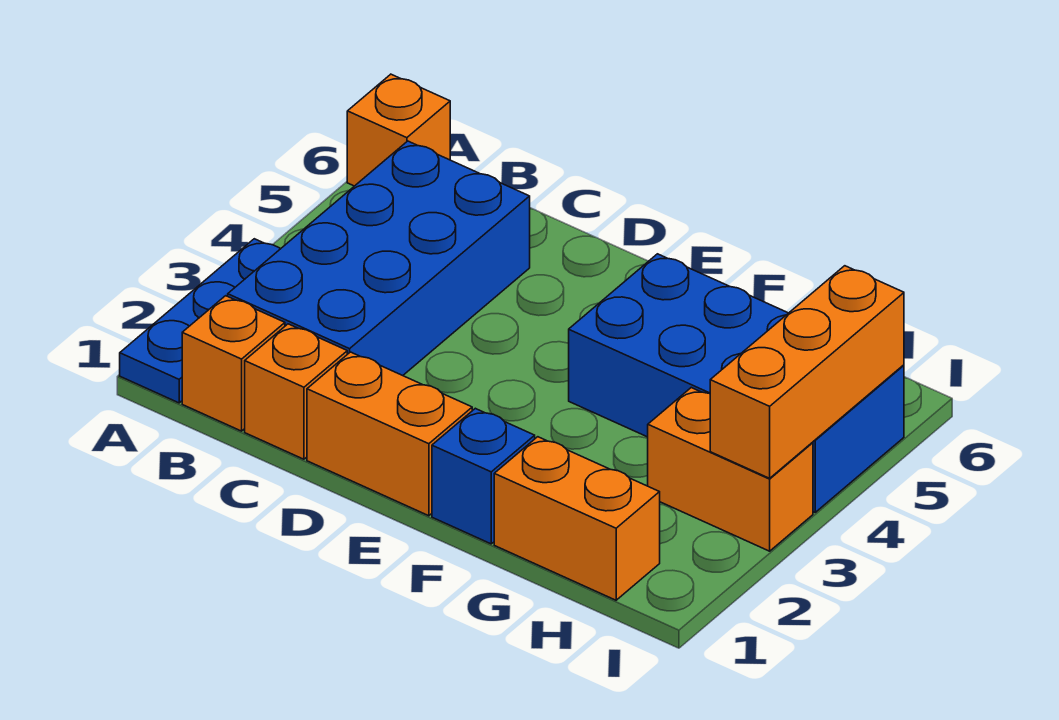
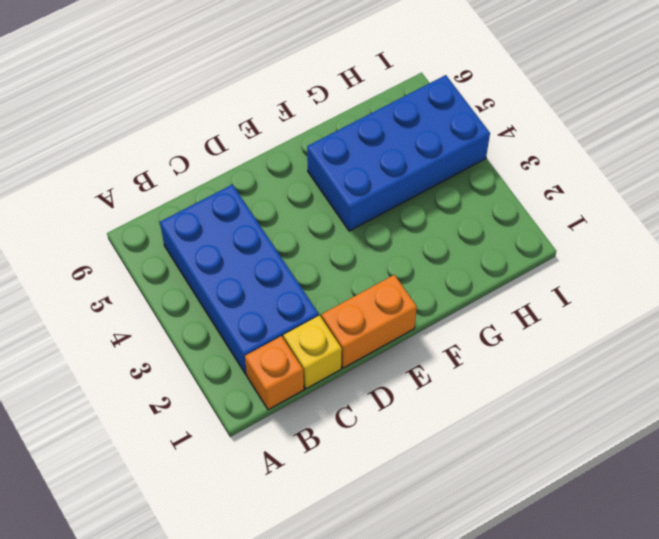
yellow 1x1 brick [283,315,342,389] -> orange 1x1 brick [245,324,347,459]
none -> blue 1x3 plate [120,239,280,403]
none -> orange 1x1 brick [347,74,450,186]

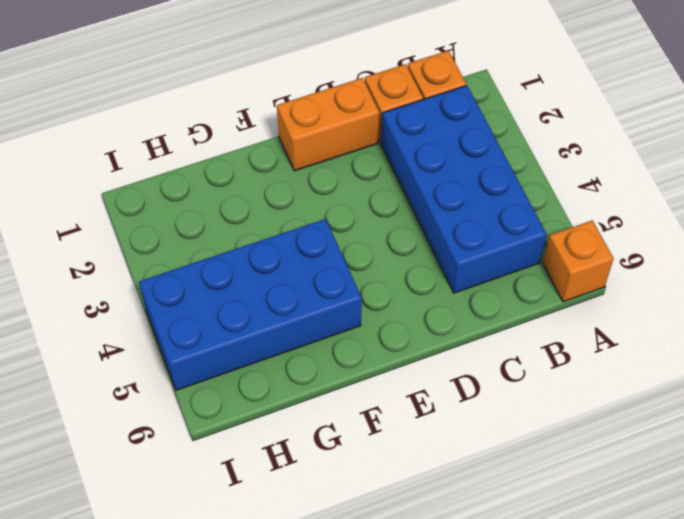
none -> blue 1x3 plate [120,239,280,403]
none -> blue 1x1 brick [432,408,535,544]

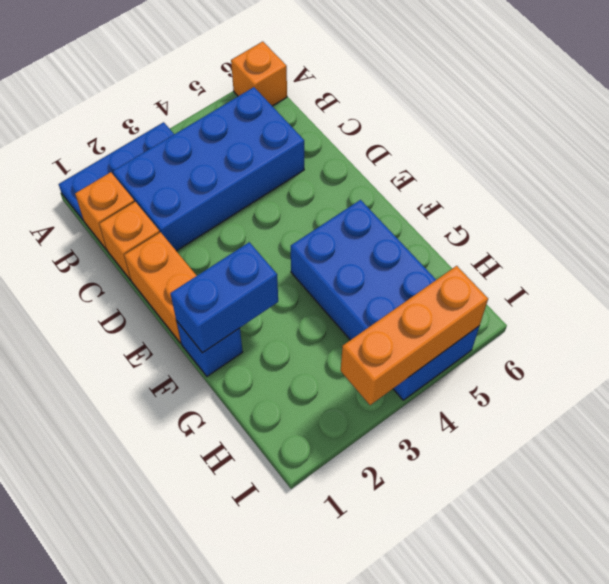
blue 1x2 brick [170,242,278,353] -> none
none -> orange 1x2 brick [494,437,660,600]
none -> orange 1x2 brick [648,388,813,551]

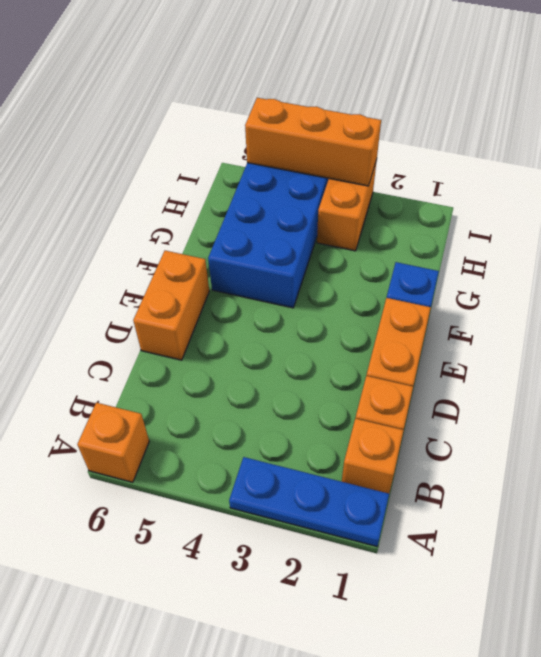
orange 1x2 brick [133,251,209,360] -> orange 1x2 brick moved to [494,437,660,600]
none -> blue 2x4 brick [228,141,530,376]

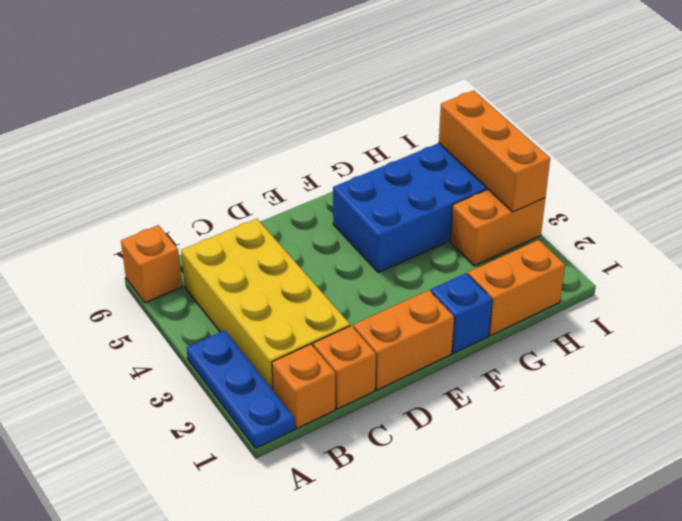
yellow 2x4 brick [181,219,350,390] -> blue 2x4 brick [228,141,530,376]

